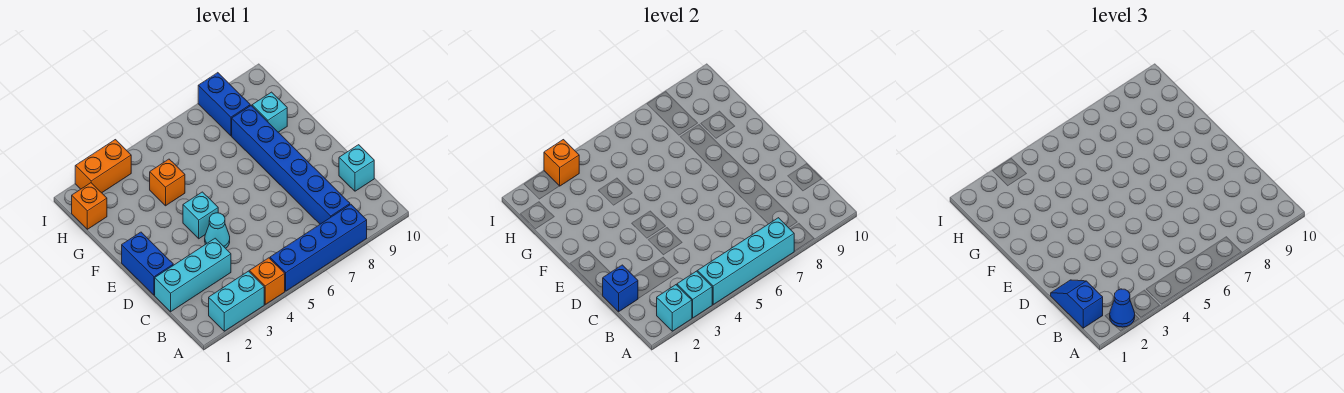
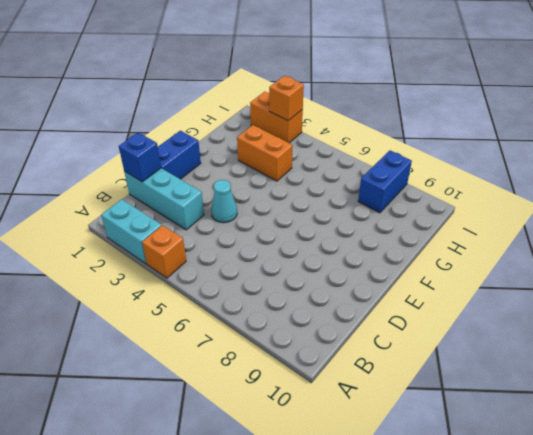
orange 1x2 brick [237,125,293,181] -> orange 1x1 brick [150,159,185,206]
none -> blue 1x4 brick [270,205,367,291]
none -> blue 1x6 brick [232,106,350,224]
none -> cyan 1x1 brick [339,145,374,191]

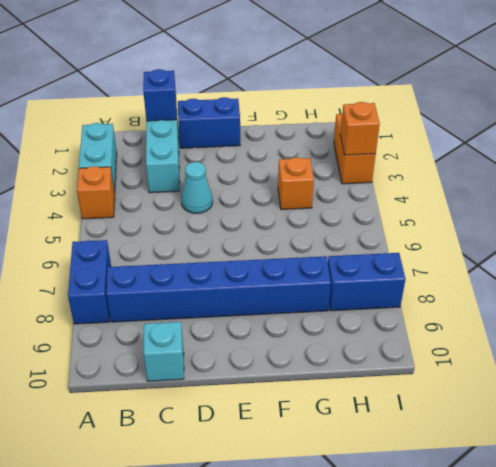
blue 1x2 brick [68,240,111,324] -> blue 1x4 brick [270,205,367,291]
none -> cyan 1x1 brick [183,192,218,239]
none -> cyan 1x1 brick [252,92,287,132]
none -> orange 1x1 brick [72,183,107,229]

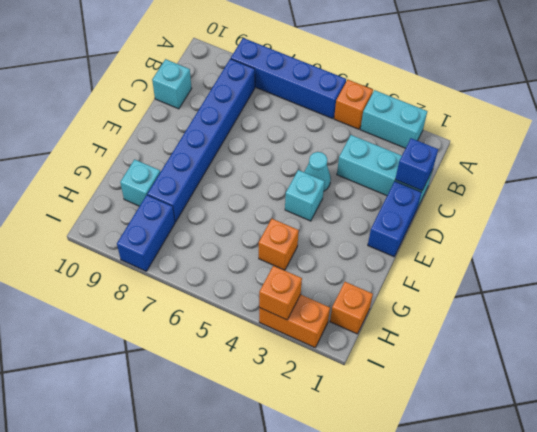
none -> cyan 1x1 brick [657,285,692,331]
none -> cyan 1x1 brick [677,271,712,318]
none -> cyan 1x4 brick [697,218,794,304]

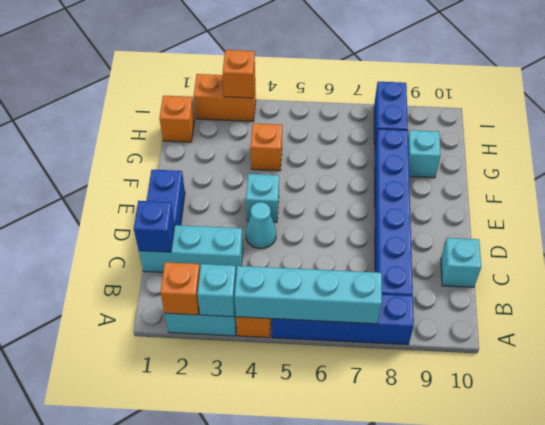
orange 1x1 brick [160,262,200,315] -> cyan 1x1 brick [657,285,692,331]
none -> blue 1x1 cone [1110,289,1135,327]
none -> blue 1x2 slope [1051,280,1103,328]

